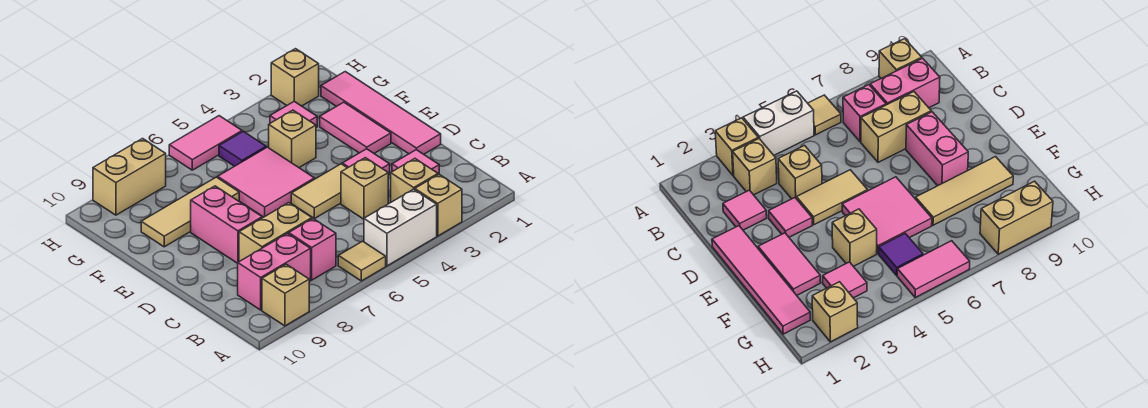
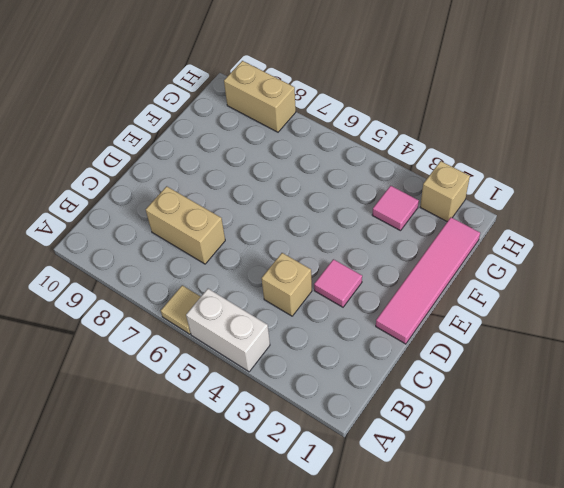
none -> tan 1x1 brick [415,174,462,236]
none -> tan 1x1 brick [262,264,309,326]
none -> tan 1x1 brick [391,159,438,202]

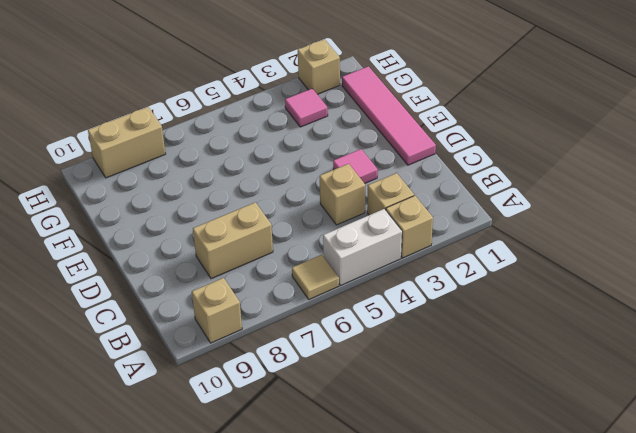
none -> pink 1x1 brick [289,219,336,280]
none -> pink 1x2 brick [238,233,311,310]
none -> pink 1x1 tile [392,150,439,175]

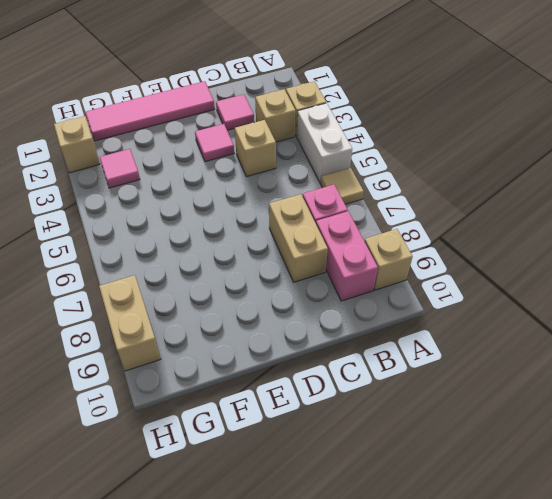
none -> tan 1x2 tile [291,164,347,218]
none -> pink 1x2 brick [191,186,262,263]
none -> pink 1x2 tile [320,102,391,153]

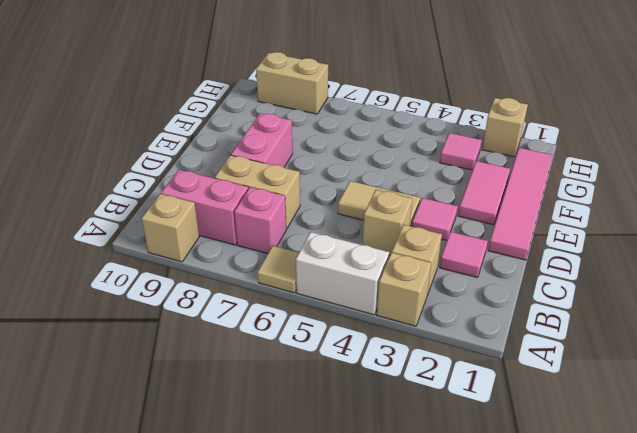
none -> pink 2x2 tile [218,147,315,217]
none -> tan 1x1 brick [269,110,316,167]
none -> tan 1x3 tile [141,177,239,247]

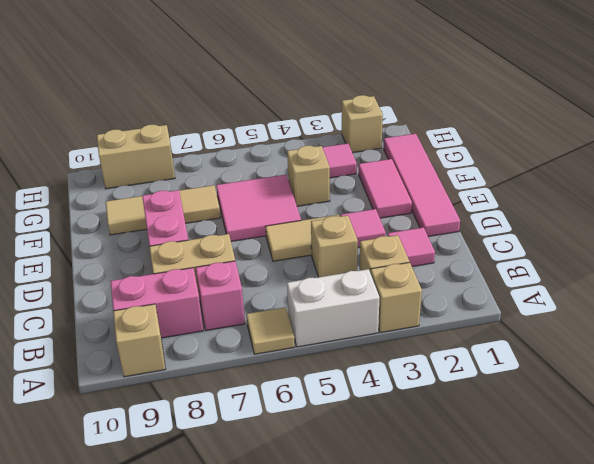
none -> purple 1x1 tile [219,131,266,166]
none -> pink 1x2 tile [169,116,242,170]

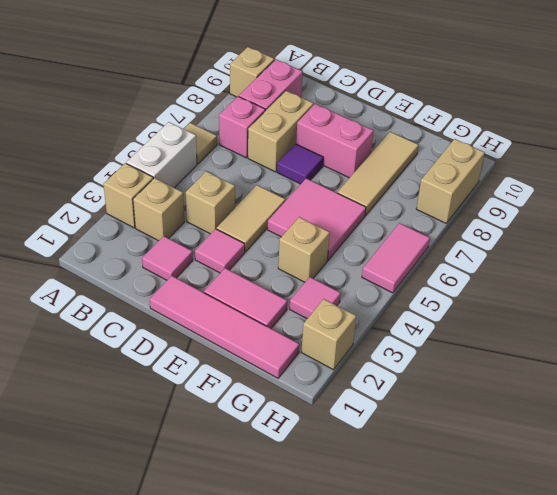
purple 1x1 tile [277,144,323,184] -> purple 1x1 tile moved to [219,131,266,166]

